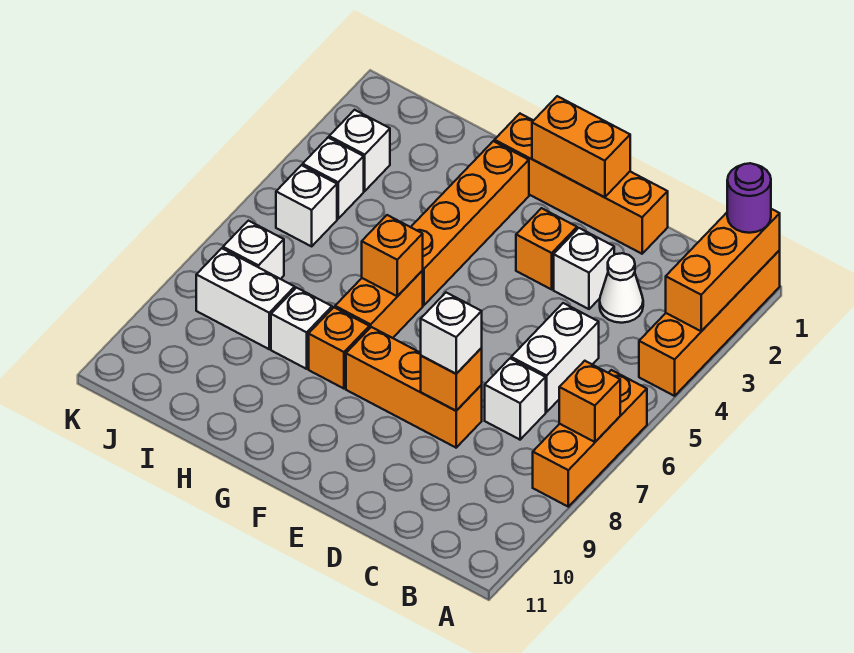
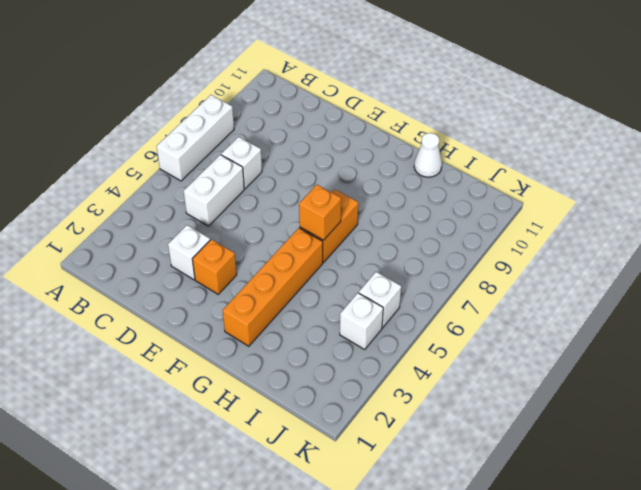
white 1x3 brick [157,95,234,181] -> orange 1x3 brick [533,370,647,507]
white 1x1 cone [414,133,442,177] -> white 1x1 cone moved to [600,253,643,323]
none -> orange 1x4 brick [639,250,780,396]
none -> orange 1x4 brick [495,114,668,254]
none -> orange 1x3 brick [346,327,482,448]

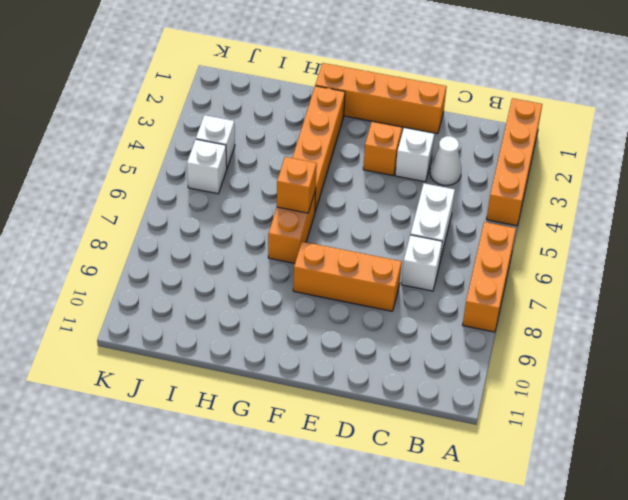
none -> orange 1x1 brick [309,307,369,389]
none -> white 1x1 brick [271,288,332,369]
none -> white 1x2 brick [196,248,295,349]

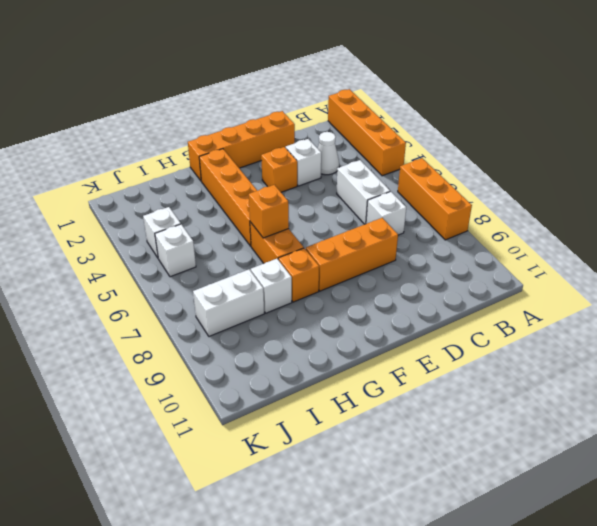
none -> white 1x1 brick [329,110,390,191]
none -> white 1x1 brick [223,221,284,279]
none -> orange 1x3 brick [666,209,780,331]

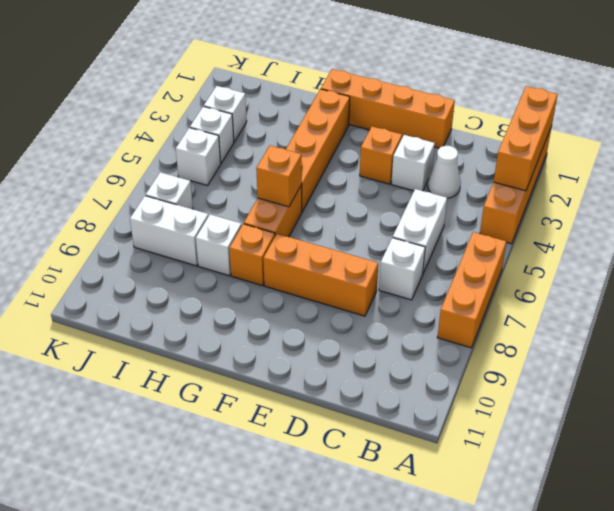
none -> orange 1x1 brick [559,361,620,442]
none -> orange 1x1 brick [421,348,482,411]
none -> orange 1x2 brick [532,96,630,197]

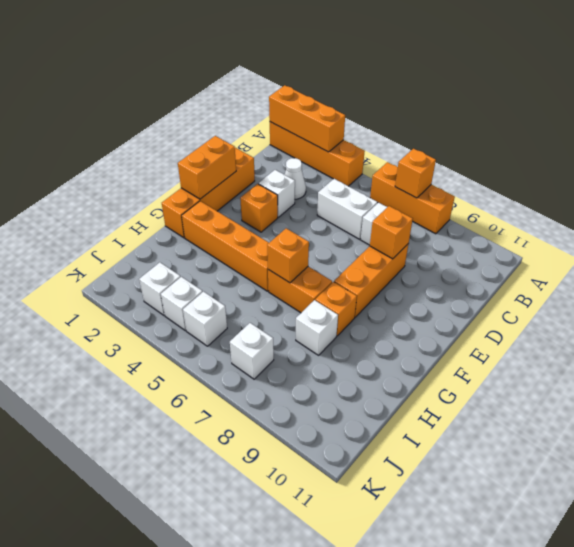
none -> white 1x2 brick [196,248,295,349]
none -> purple 1x1 round brick [727,163,771,233]
none -> white 1x1 brick [421,293,482,374]

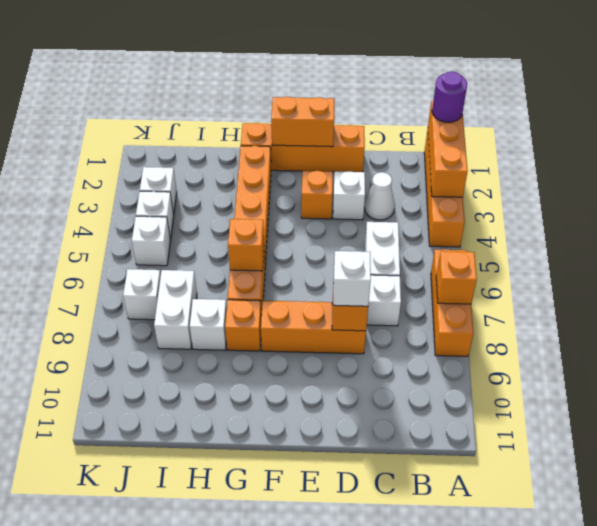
white 1x2 brick [154,270,197,349] -> white 1x2 brick turned to [196,248,295,349]

